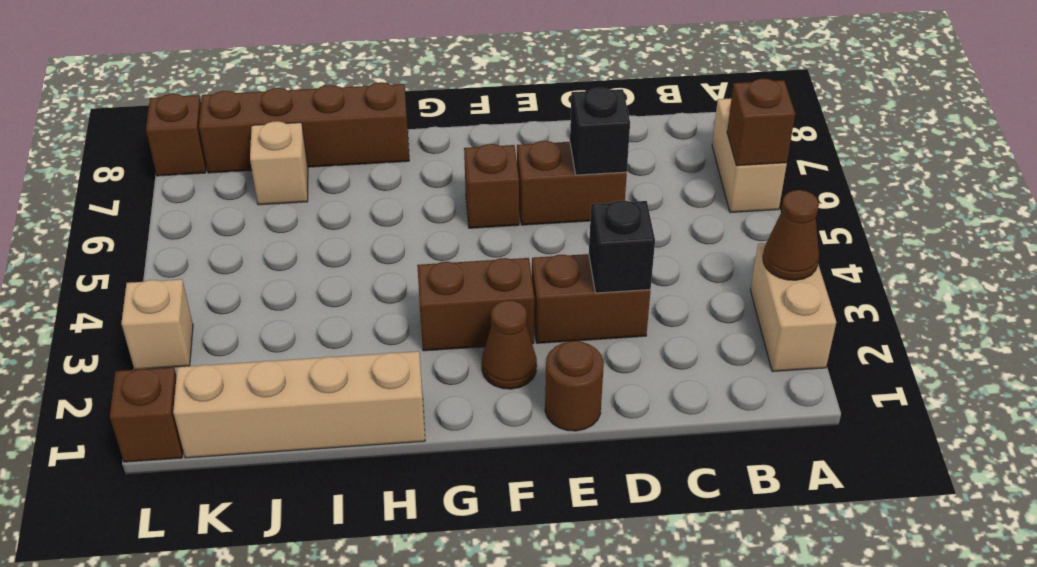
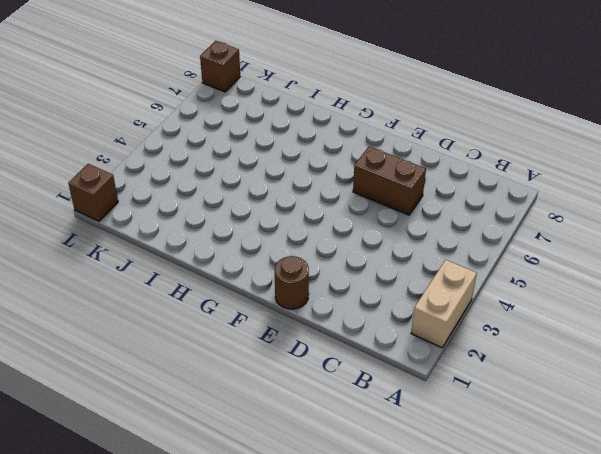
none -> tan 1x2 brick [712,99,787,213]
none -> brown 1x2 brick [532,254,651,343]
none -> brown 1x1 cone [482,300,537,389]

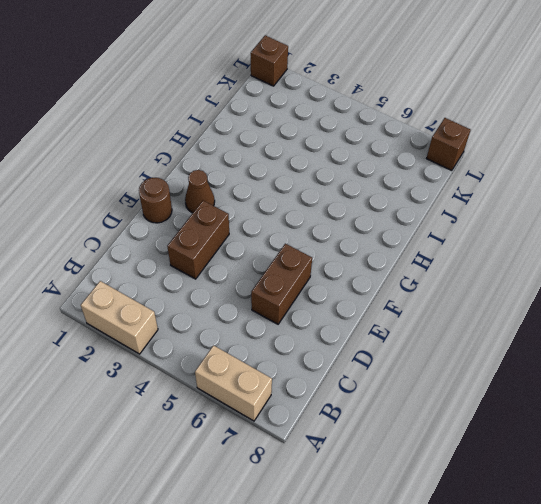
none -> brown 1x2 brick [417,258,534,351]
none -> brown 1x1 brick [464,144,519,228]
none -> tan 1x4 brick [173,351,425,458]

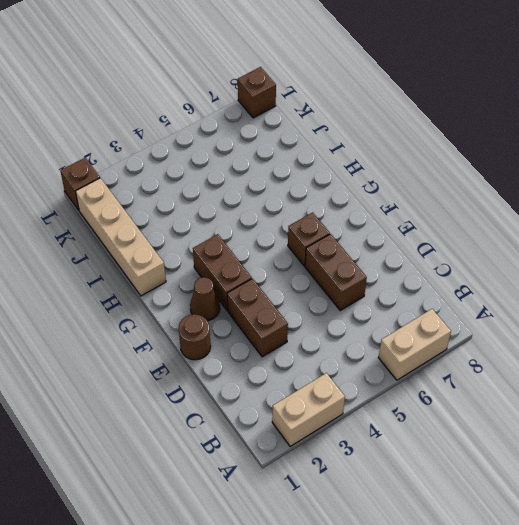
none -> brown 1x4 brick [199,82,409,173]
none -> tan 1x1 brick [250,121,308,205]
none -> tan 1x1 brick [121,279,193,370]

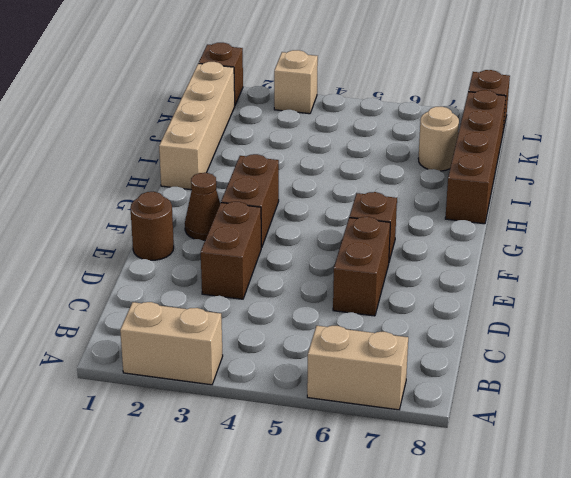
tan 1x1 round brick [418,107,459,171] -> tan 1x1 brick [250,121,308,205]
none -> brown 1x1 cone [763,190,819,280]
none -> brown 1x1 brick [727,79,795,166]
none -> black 1x1 brick [589,201,655,293]

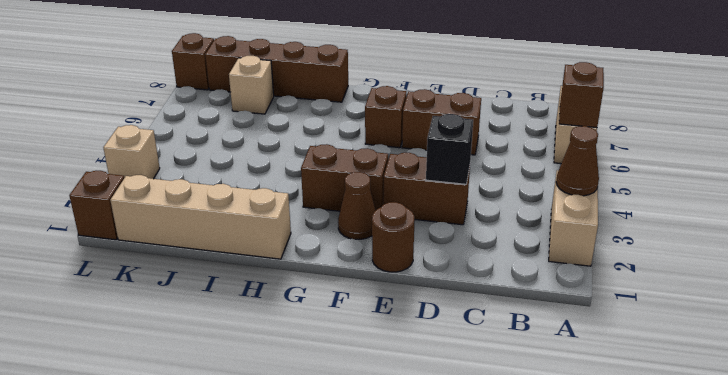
none -> black 1x1 brick [570,88,630,175]

